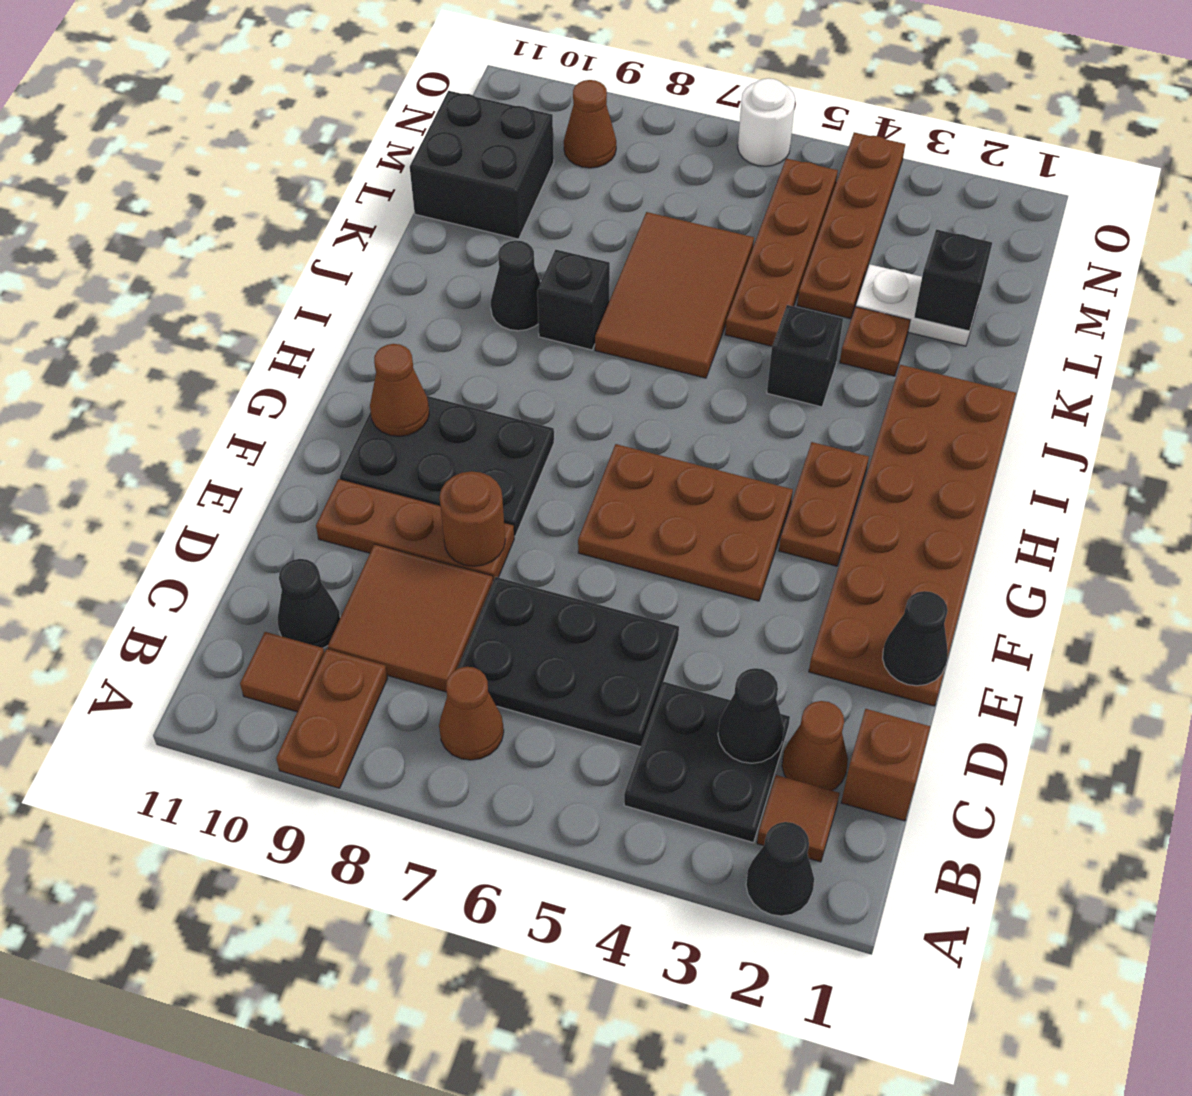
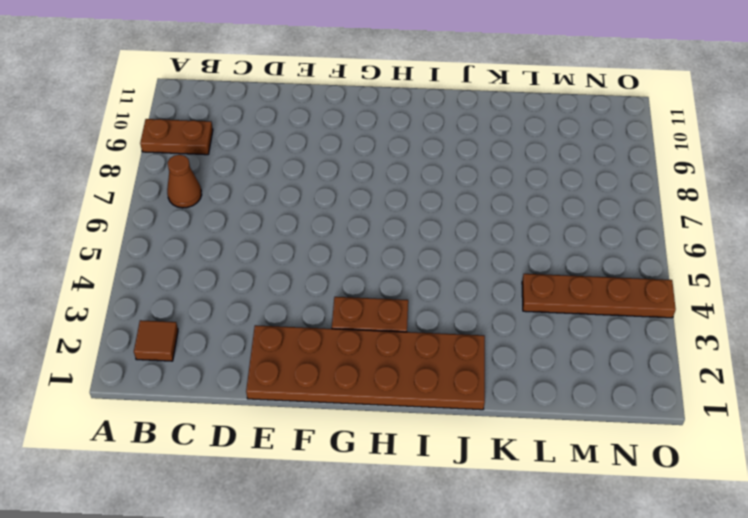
none -> black 1x1 cone [746,822,814,916]
none -> black 2x2 plate [624,682,790,842]
none -> brown 1x1 tile [240,632,324,712]
none -> brown 1x1 brick [841,709,930,821]

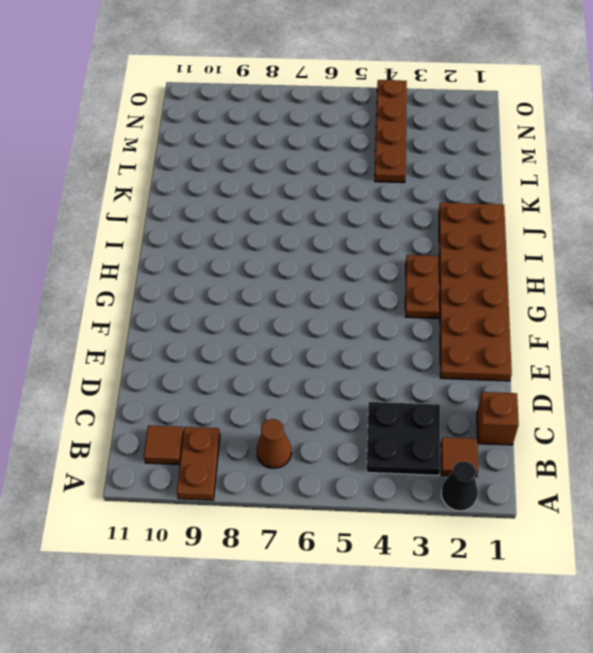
none -> brown 1x1 cone [782,701,848,791]
none -> black 2x3 plate [457,577,679,747]
none -> brown 2x2 tile [328,544,493,692]
none -> black 1x1 cone [278,559,340,648]

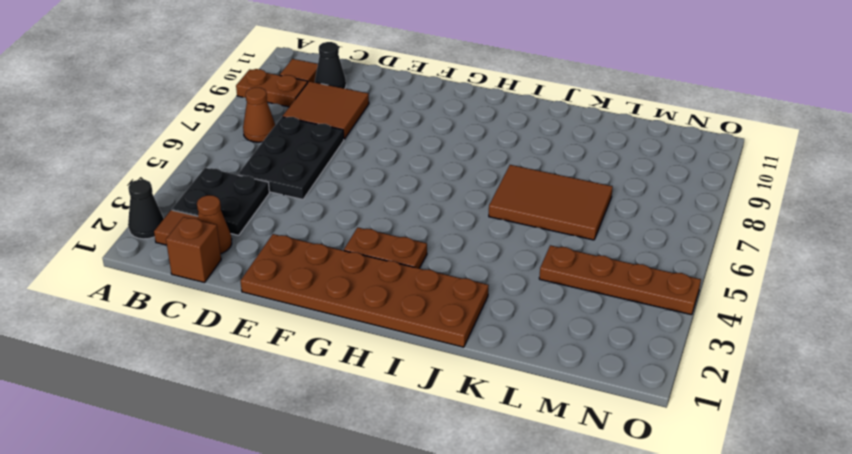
none -> brown 1x3 plate [316,479,514,581]
none -> brown 2x3 plate [578,444,793,601]
none -> black 2x3 plate [340,396,554,536]
none -> black 1x1 brick [767,305,843,407]

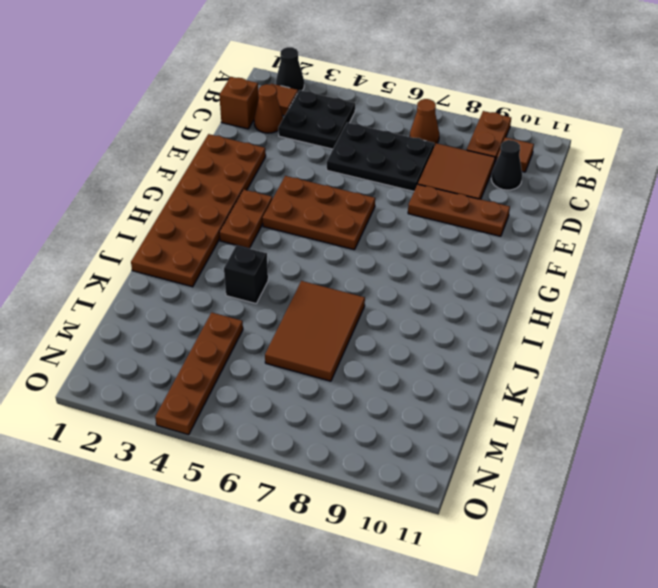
none -> black 2x3 plate [340,396,554,536]
none -> black 1x1 brick [537,250,610,350]
none -> black 1x1 cone [491,241,541,331]
none -> brown 1x1 plate [840,307,910,376]

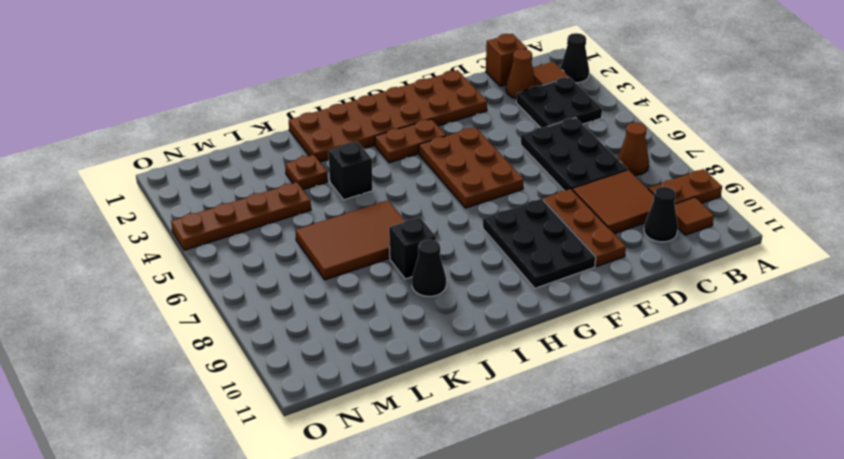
none -> brown 1x4 plate [725,158,838,346]
none -> white 1x2 plate [856,264,979,346]
none -> black 2x2 brick [410,91,554,239]
none -> brown 1x1 cone [564,80,616,168]

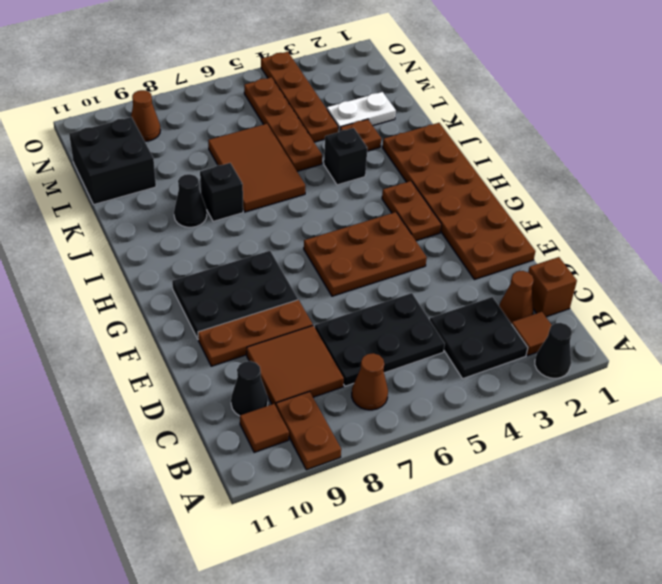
none -> white 1x1 round brick [738,78,795,166]
none -> black 1x1 cone [718,668,784,763]
none -> black 1x1 cone [883,591,948,686]
none -> brown 1x1 round brick [439,471,505,566]

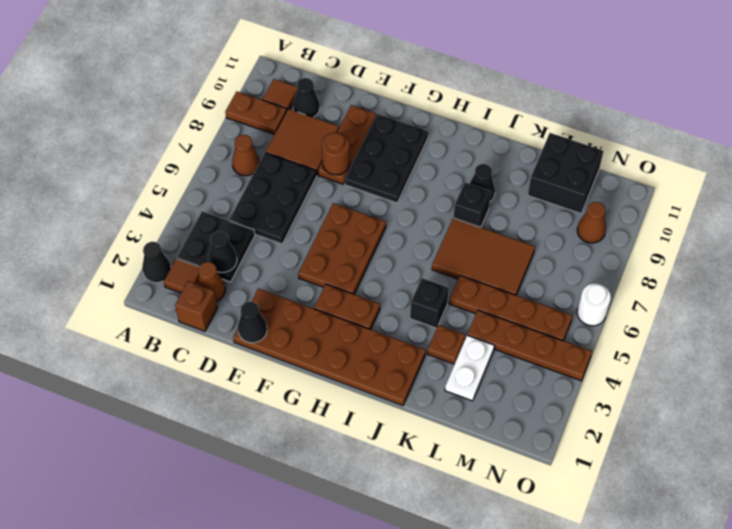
none -> brown 1x1 cone [370,344,429,436]
none -> black 1x1 brick [914,229,992,331]

